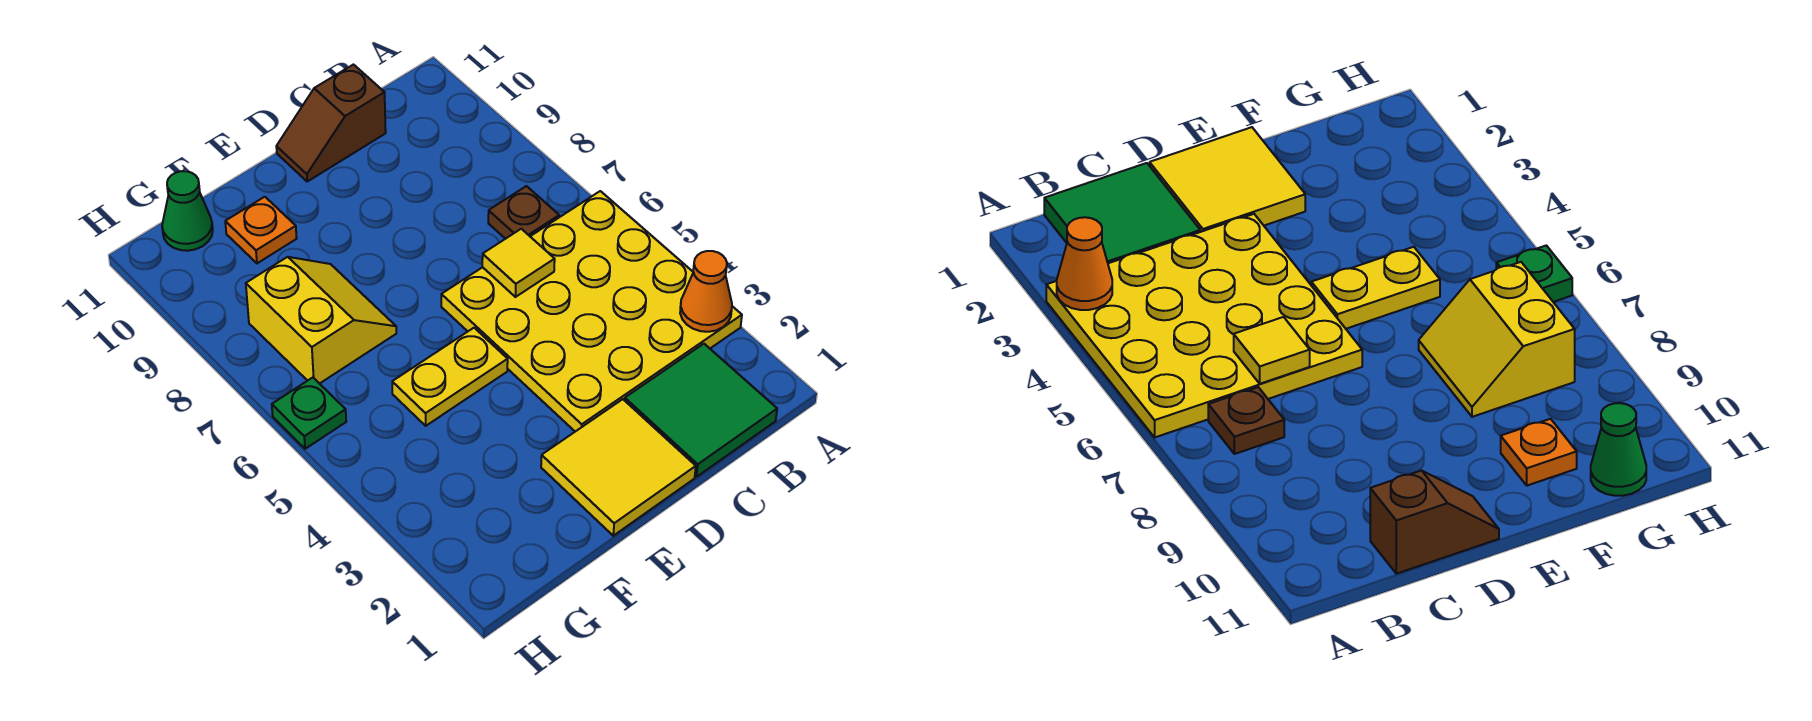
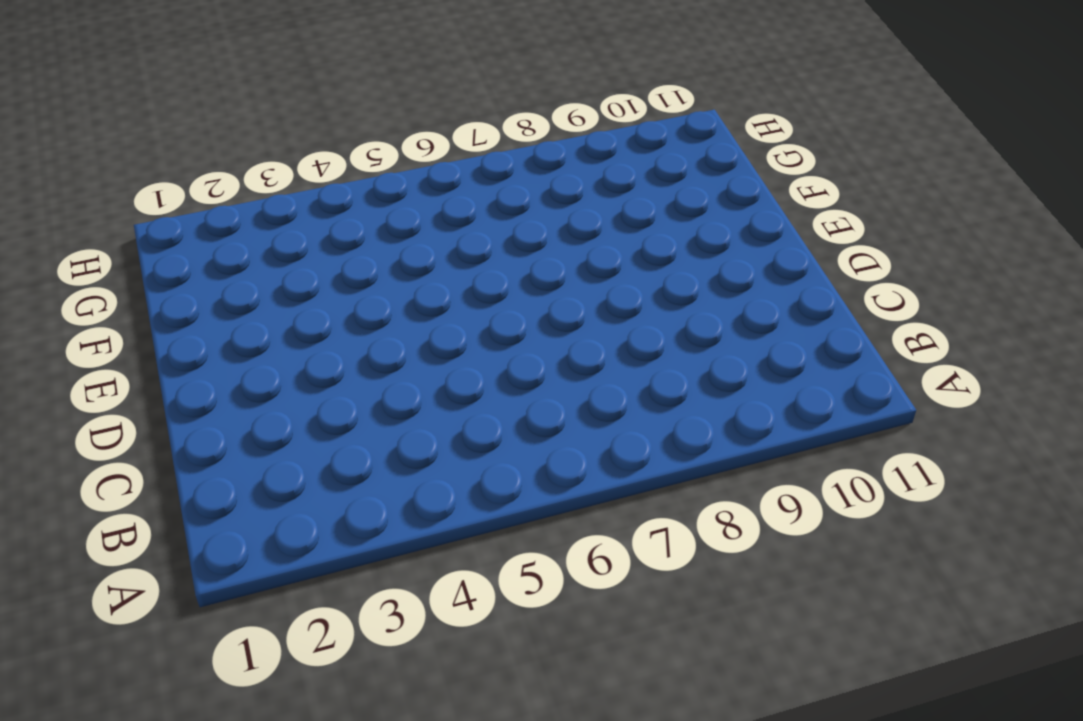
none -> yellow 4x4 plate [441,191,742,432]
none -> green 2x2 tile [625,344,777,477]
none -> brown 1x1 plate [488,186,559,239]

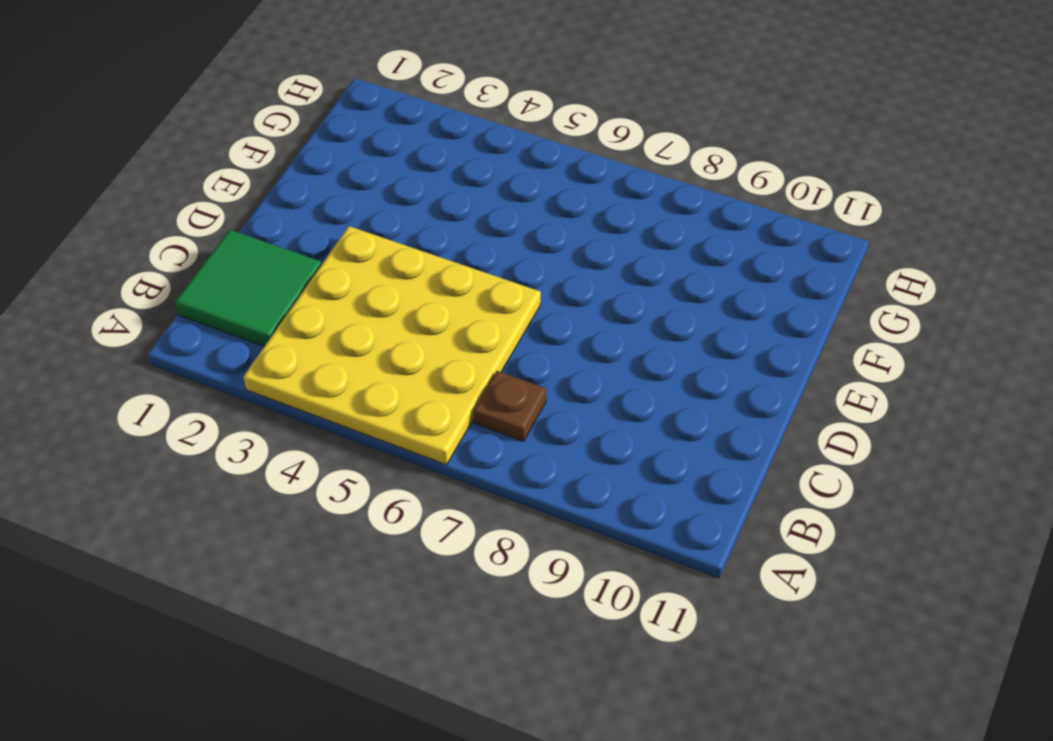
none -> brown 1x2 slope [276,65,386,181]
none -> yellow 2x2 tile [541,399,696,536]
none -> yellow 1x2 plate [392,328,508,426]

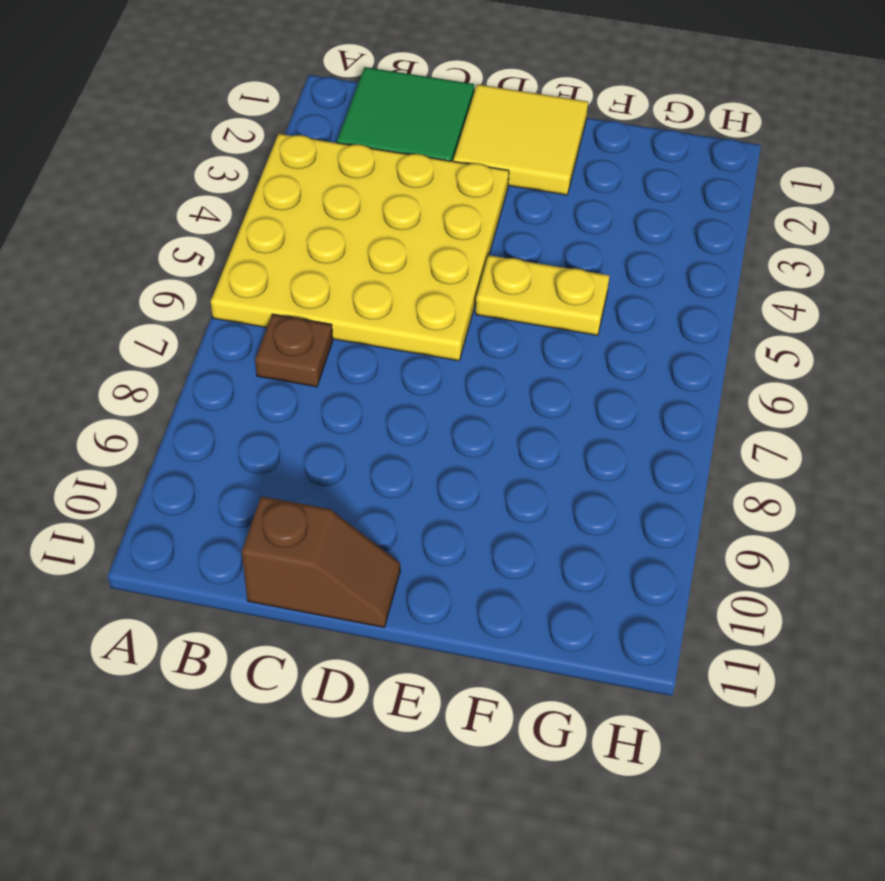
none -> yellow 2x2 slope [246,257,396,384]
none -> orange 1x1 plate [225,197,297,263]
none -> green 1x1 cone [162,171,213,251]

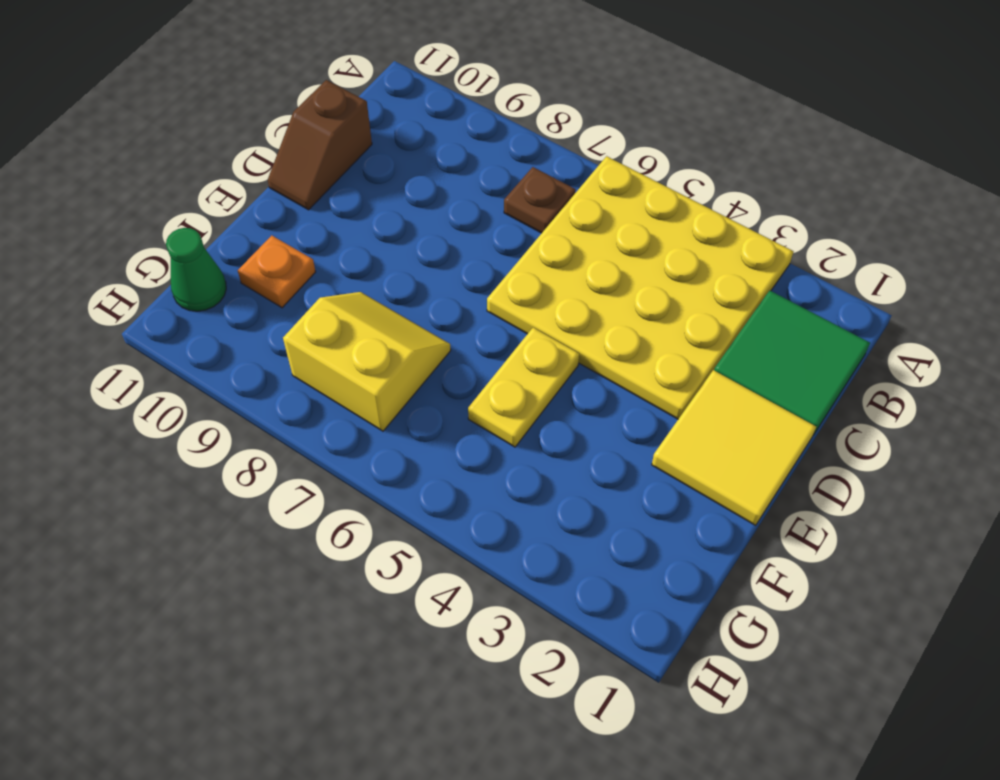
none -> green 1x1 plate [272,378,346,449]
none -> orange 1x1 cone [680,251,732,332]
none -> yellow 1x1 tile [482,229,555,297]

